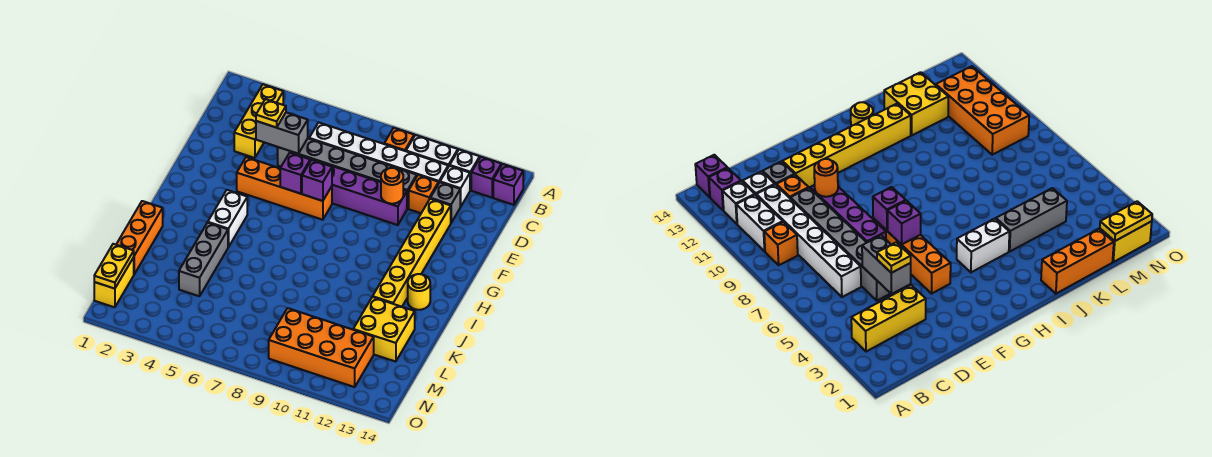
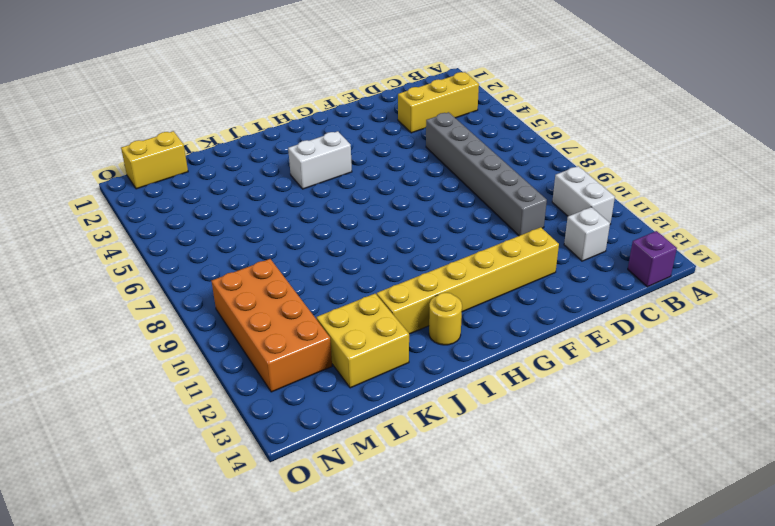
none -> orange 1x1 brick [384,128,414,151]
none -> white 1x1 brick [450,150,480,190]
none -> purple 1x1 brick [471,157,501,198]

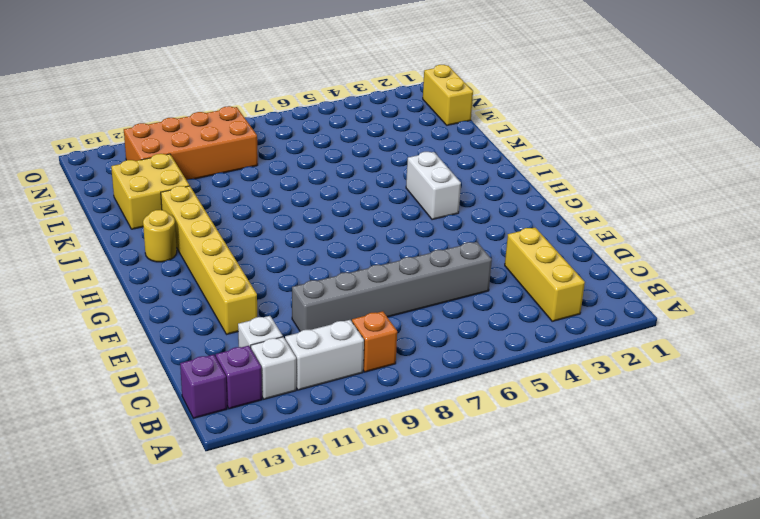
none -> white 1x6 brick [309,122,448,183]
none -> orange 1x1 brick [409,175,439,213]
none -> grey 1x1 brick [430,182,460,223]

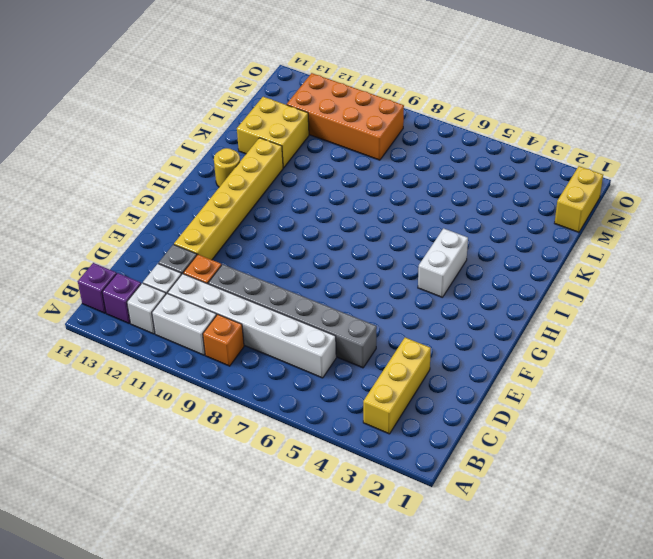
none -> purple 1x4 brick [322,163,407,225]
none -> orange 1x4 brick [237,157,332,220]
none -> orange 1x3 brick [116,201,163,274]

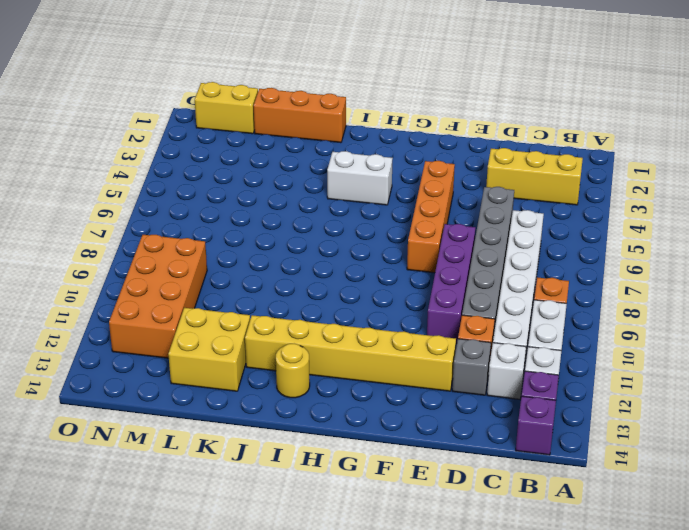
none -> grey 1x3 brick [179,223,228,296]
none -> grey 1x2 brick [256,112,308,154]
none -> orange 1x1 round brick [381,168,403,204]

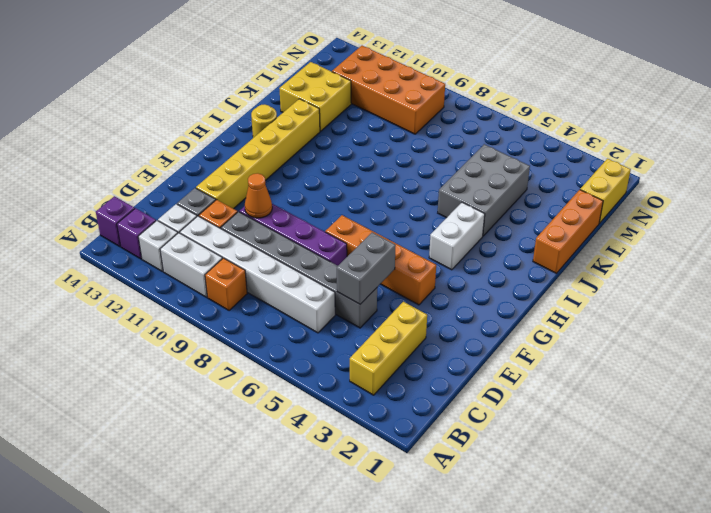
grey 1x2 brick [337,232,396,304] -> grey 1x2 brick turned to [256,112,308,154]
orange 1x1 cone [245,173,272,218] -> orange 1x1 round brick [381,168,403,204]
grey 2x3 brick [438,144,530,236] -> grey 1x3 brick [179,223,228,296]
none -> purple 1x1 brick [280,153,310,194]
none -> purple 1x1 brick [302,160,332,201]
none -> yellow 1x2 plate [94,244,134,289]

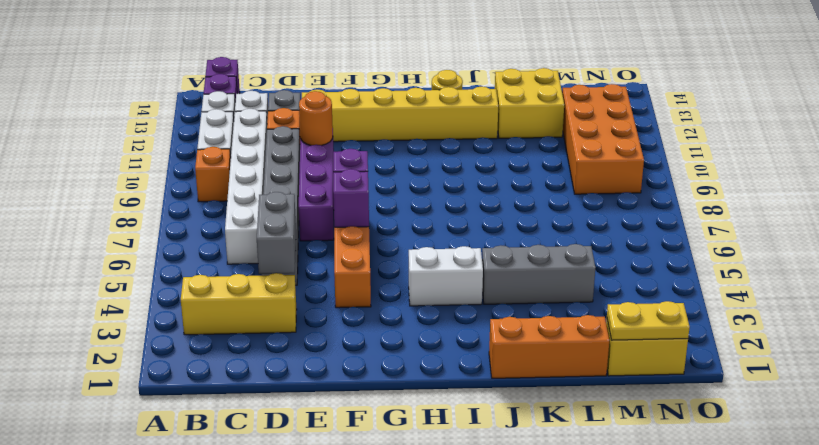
none -> yellow 1x1 plate [256,99,286,128]

